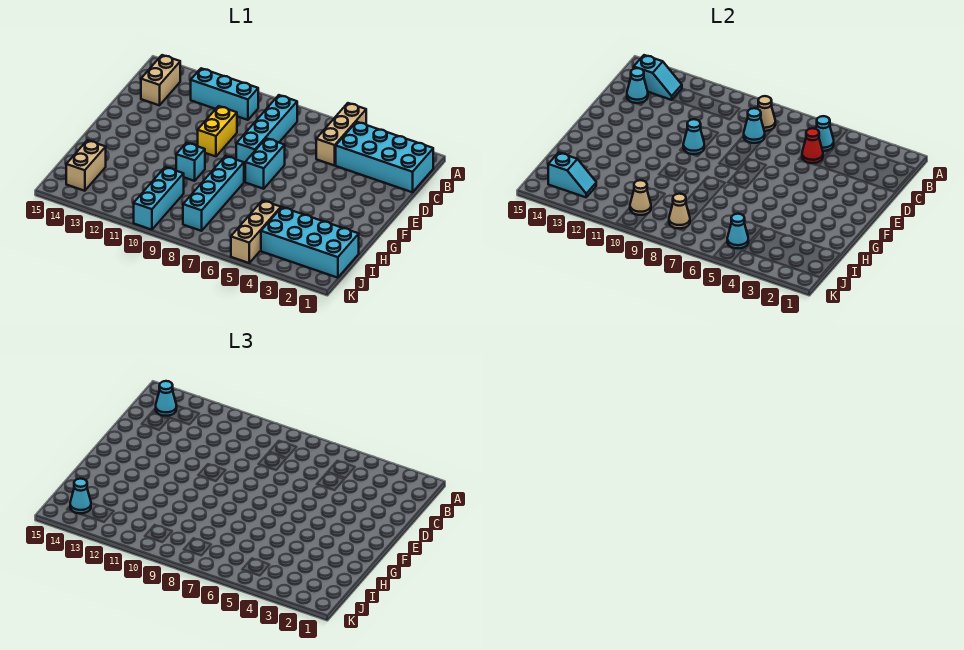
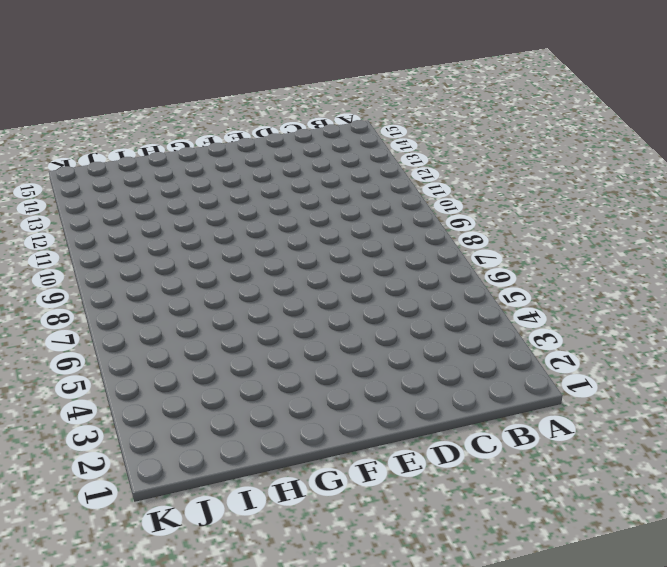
none -> tan 1x3 brick [316,103,366,166]
none -> cyan 2x4 brick [336,122,433,192]
none -> cyan 1x4 brick [236,95,297,166]

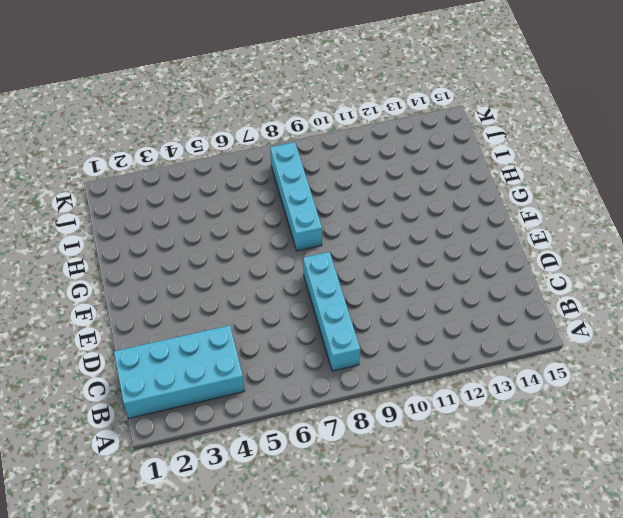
none -> tan 1x3 brick [316,103,366,166]
none -> cyan 1x3 brick [191,68,258,120]
none -> tan 1x2 brick [141,55,180,105]

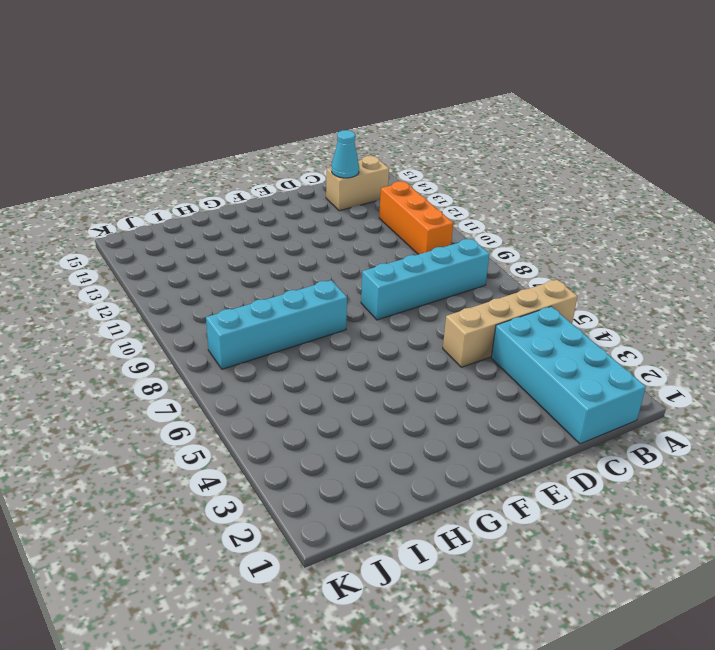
tan 1x4 brick [443,280,578,367] -> tan 1x3 brick [316,103,366,166]
orange 1x3 brick [379,181,453,254] -> cyan 1x3 brick [191,68,258,120]
none -> yellow 1x2 brick [198,106,237,156]
none -> cyan 1x2 brick [245,138,285,189]
none -> cyan 1x1 brick [176,143,205,181]

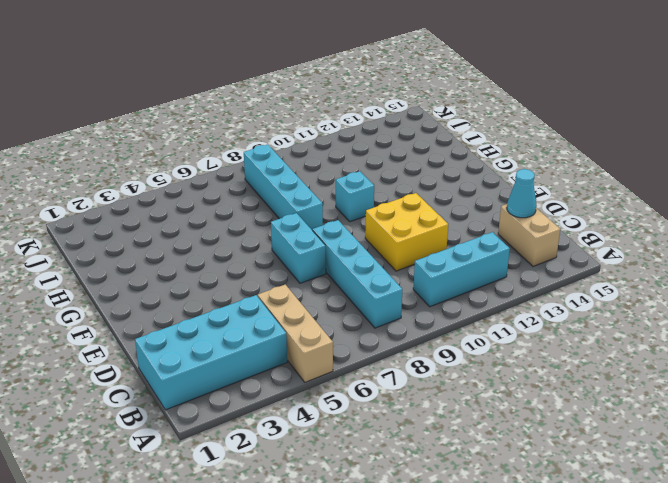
yellow 2x2 brick [365,193,448,271] -> yellow 1x2 brick [198,106,237,156]
none -> cyan 2x4 brick [261,207,359,278]
none -> tan 1x3 brick [231,200,281,263]
none -> cyan 1x3 brick [134,167,184,230]

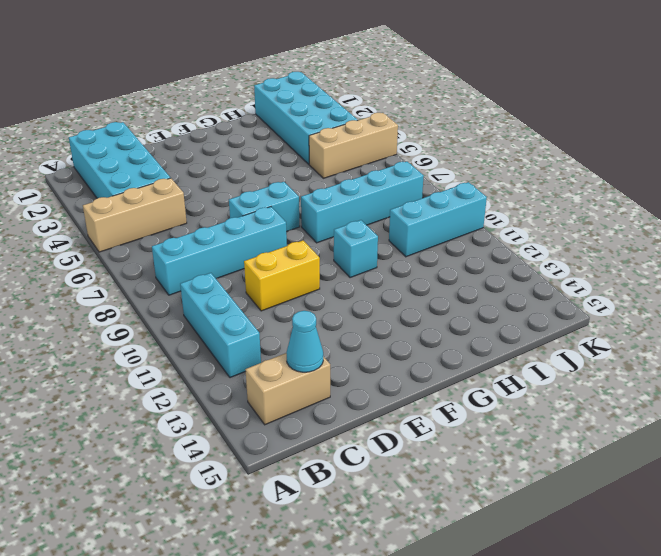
none -> tan 1x2 brick [66,140,106,191]
none -> cyan 1x1 cone [816,116,834,151]
none -> tan 1x1 cone [758,96,775,131]

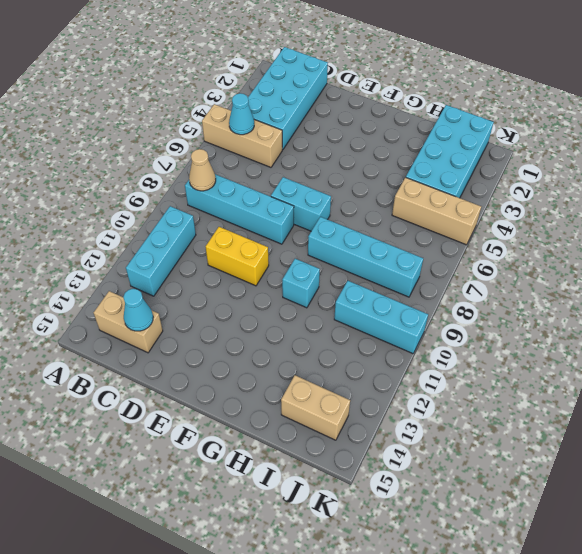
none -> cyan 1x2 slope [634,55,682,100]
none -> red 1x1 cone [802,128,823,163]
none -> cyan 1x1 cone [744,108,765,143]

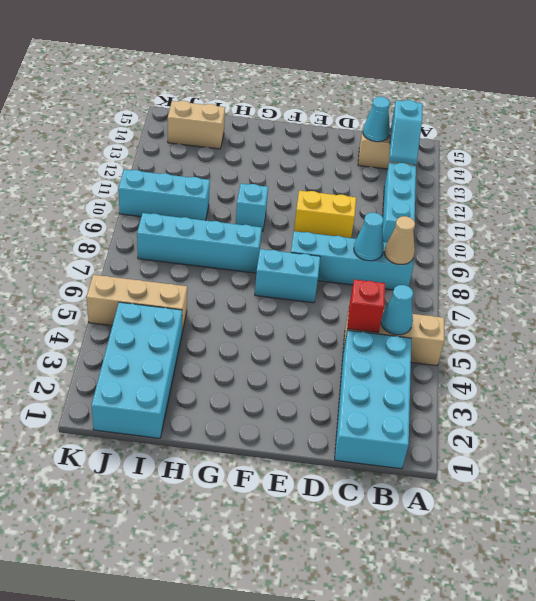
red 1x1 brick [347,279,385,333] -> red 1x1 cone [802,128,823,163]
none -> cyan 1x1 cone [683,119,704,154]
none -> cyan 1x1 cone [727,214,748,248]
none -> tan 1x1 cone [669,194,690,228]

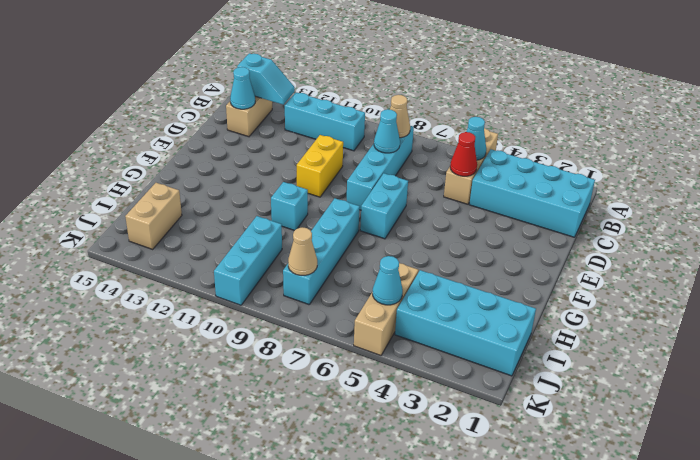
none -> cyan 1x1 cone [683,119,704,154]
none -> tan 1x1 cone [630,180,651,215]
none -> cyan 1x2 slope [548,152,596,197]

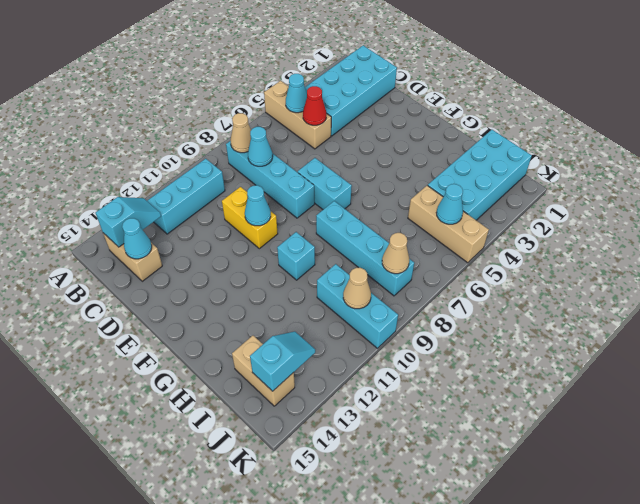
none -> cyan 1x1 cone [156,381,177,416]
none -> cyan 1x1 cone [70,479,91,513]

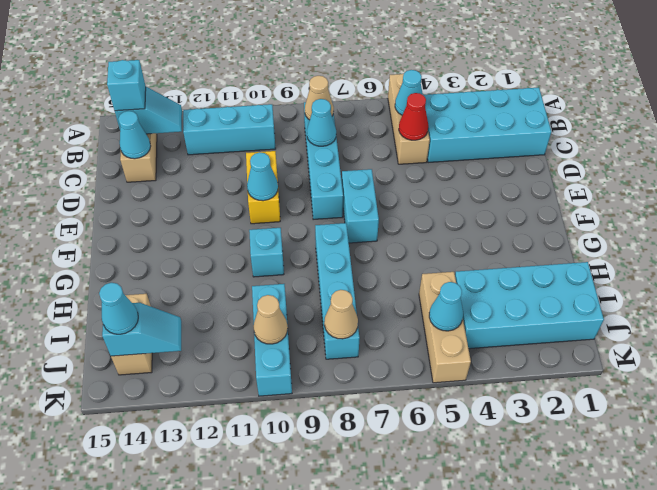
cyan 1x1 brick [107,60,146,111] -> cyan 1x1 cone [156,381,177,416]

